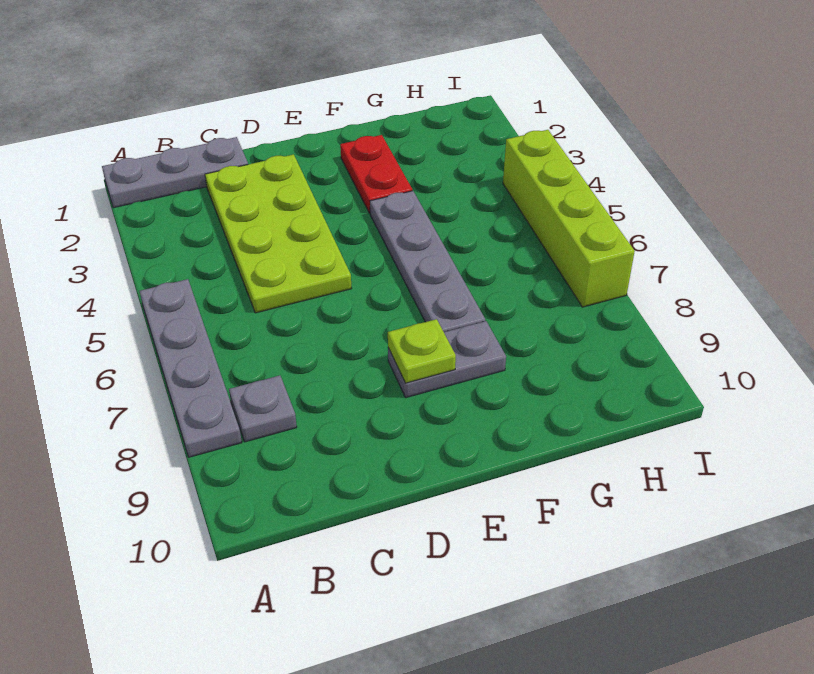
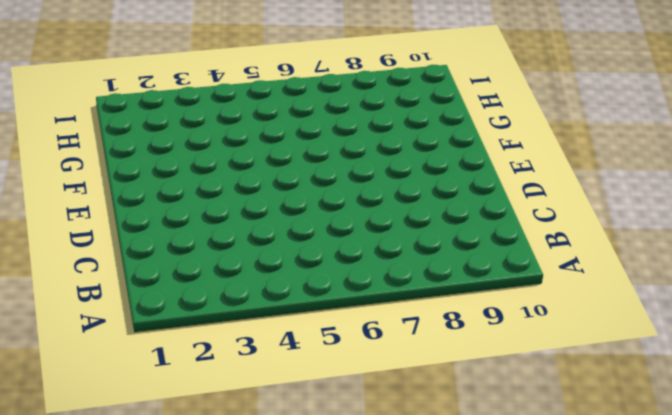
none -> grey 1x3 plate [102,137,248,208]
none -> grey 1x4 plate [140,279,242,457]

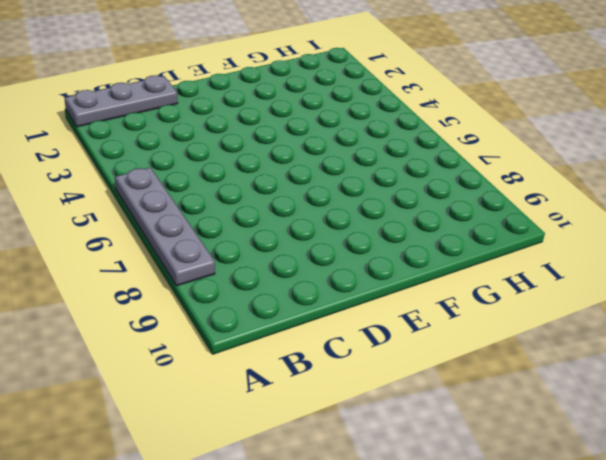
none -> grey 1x1 plate [229,376,297,442]
none -> lime 2x4 plate [205,154,352,313]

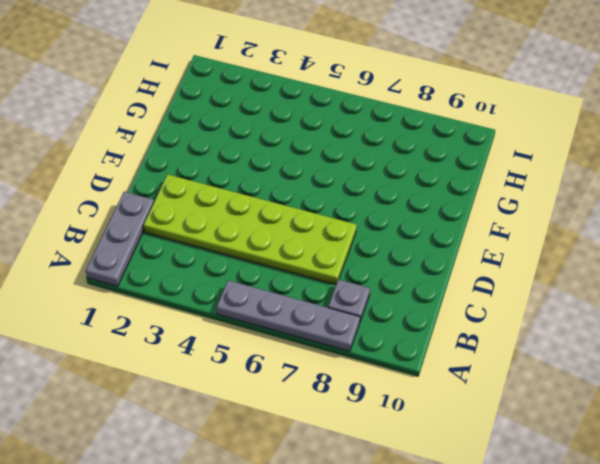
lime 2x6 plate [144,174,357,284] -> lime 2x4 plate [205,154,352,313]
none -> grey 1x2 plate [388,321,506,398]
none -> red 1x2 plate [340,135,412,213]

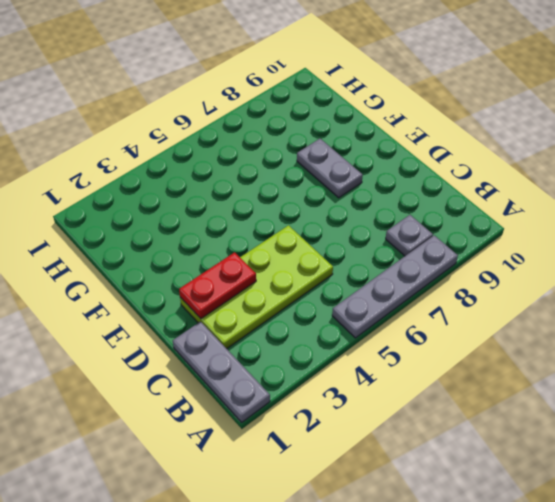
red 1x2 plate [179,252,256,319] -> red 1x2 plate moved to [340,135,412,213]
none -> grey 1x4 plate [370,191,485,332]
none -> lime 1x4 brick [503,130,635,307]

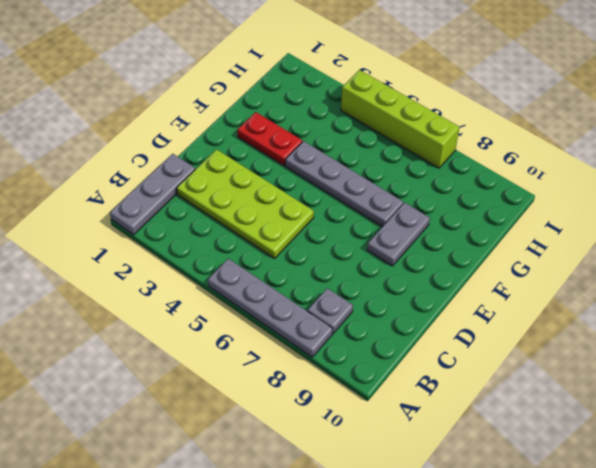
none -> lime 1x1 plate [388,319,456,383]

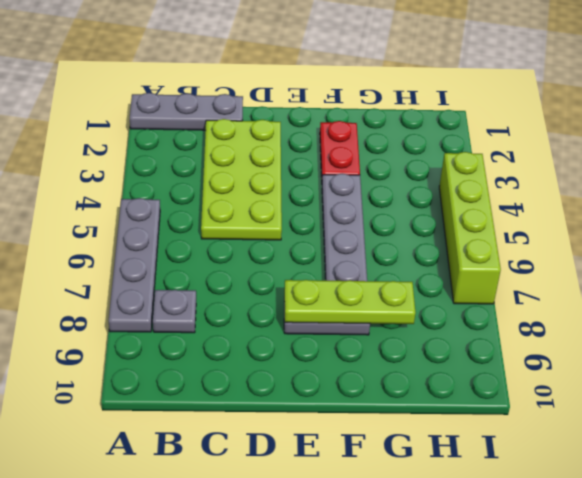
lime 1x3 plate [284,280,416,324] -> lime 1x1 plate [388,319,456,383]

